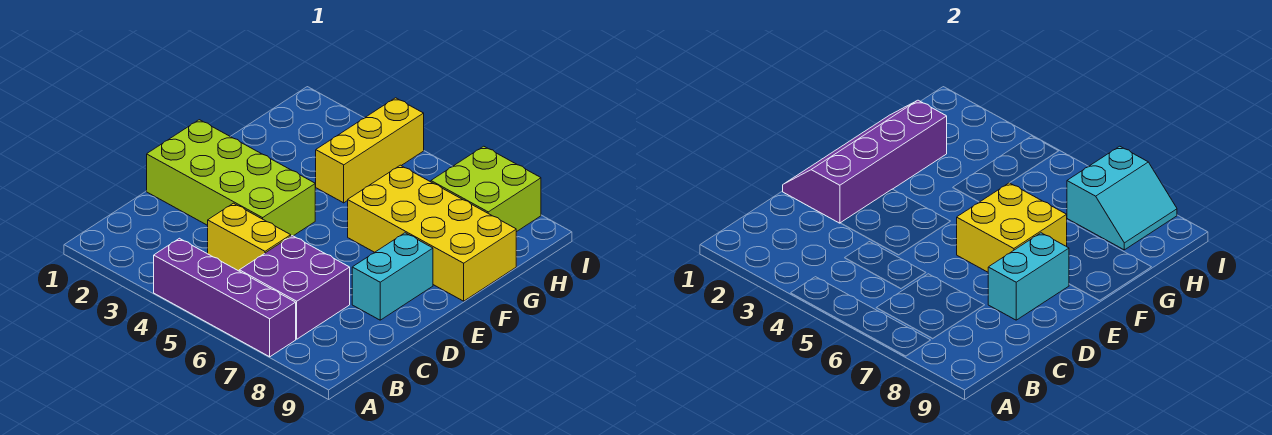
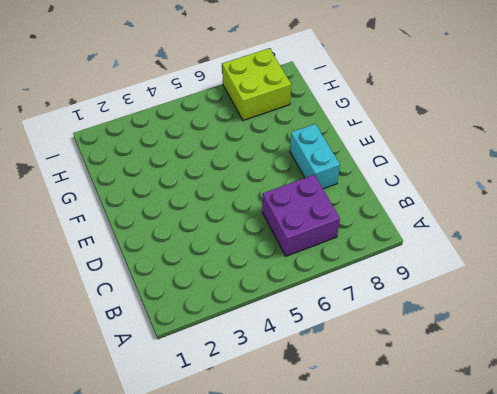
none -> purple 1x4 brick [154,238,296,357]
none -> yellow 1x2 brick [208,203,291,271]
none -> lime 2x4 brick [147,120,315,236]

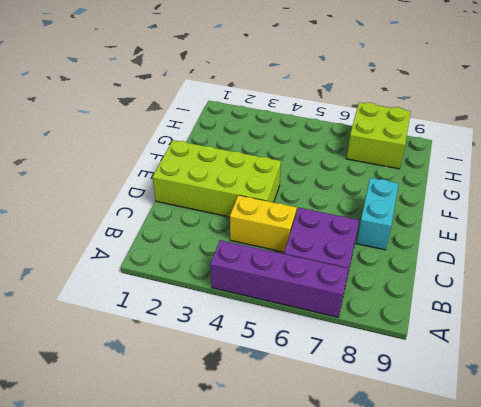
none -> yellow 2x4 brick [348,165,516,301]
none -> yellow 1x3 brick [316,98,424,203]
none -> purple 2x4 slope [783,100,947,223]

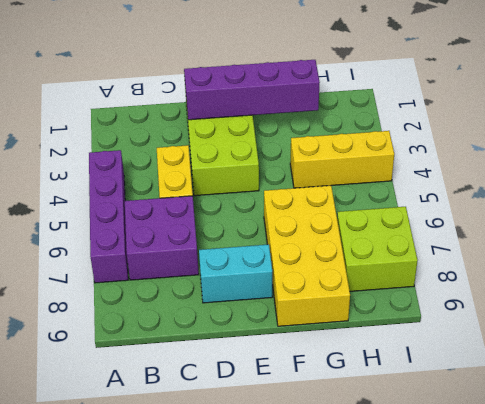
none -> cyan 1x2 brick [988,233,1069,320]
none -> yellow 2x2 brick [957,183,1067,272]
none -> cyan 2x2 slope [1067,146,1177,250]

